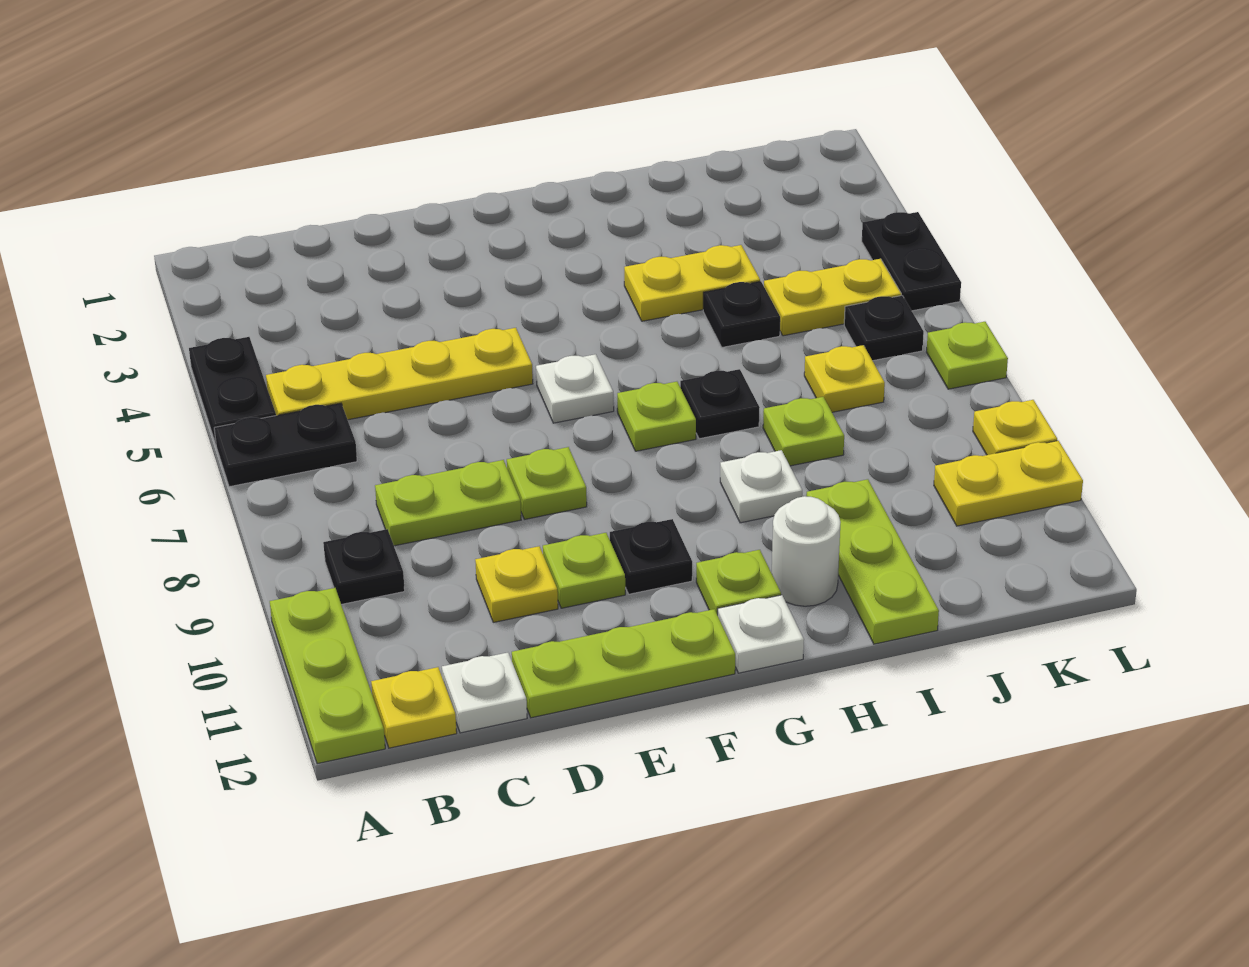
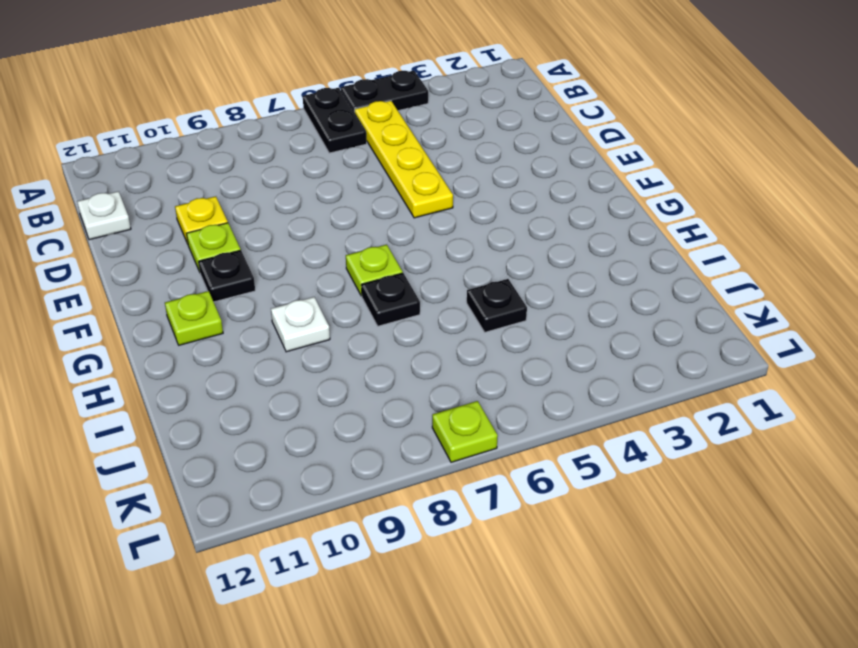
none -> lime 1x3 plate [270,588,385,764]
none -> black 1x1 plate [323,529,405,604]
none -> yellow 1x1 plate [371,667,457,748]
none -> lime 1x2 plate [375,460,521,546]

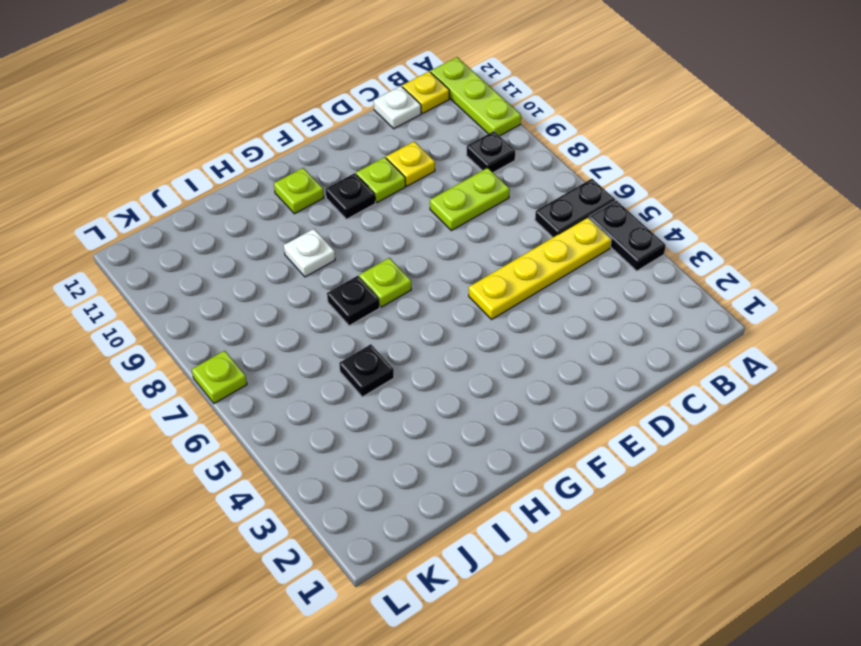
none -> lime 1x3 plate [512,609,735,718]
none -> lime 1x1 plate [507,447,587,519]
none -> white 1x1 plate [536,354,614,423]
none -> white 1x1 plate [718,595,804,673]

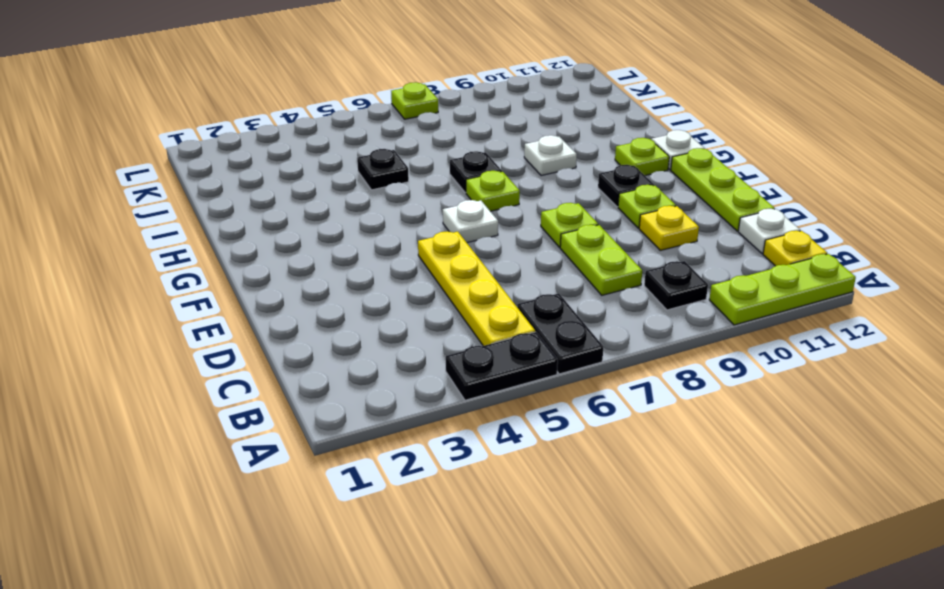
none -> yellow 1x2 plate [624,245,760,321]
none -> white 1x1 round brick [772,496,840,606]
none -> lime 1x1 plate [763,397,844,466]
none -> lime 1x3 plate [806,479,939,644]

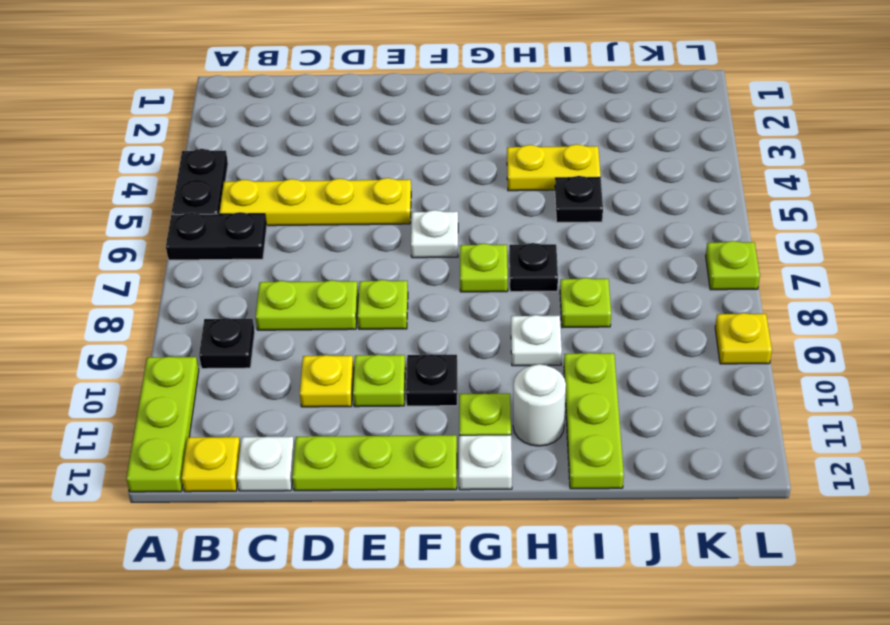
none -> yellow 1x2 plate [764,259,901,336]
none -> yellow 1x1 plate [804,345,885,412]
none -> black 1x1 plate [844,295,924,361]
none -> yellow 1x2 plate [934,441,1083,526]

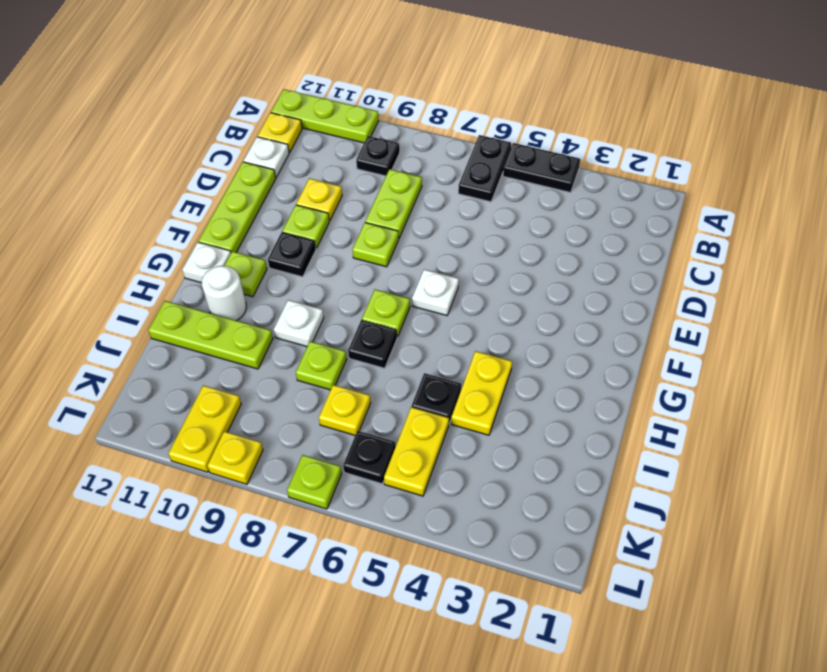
none -> yellow 1x4 plate [266,328,533,420]
none -> black 1x2 plate [862,212,961,311]

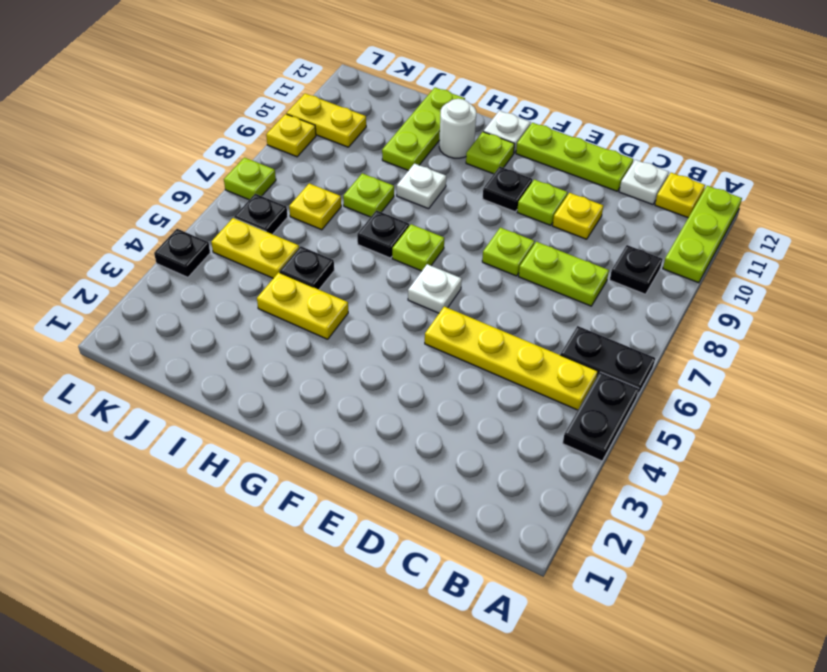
black 1x1 plate [154,229,210,277] -> black 1x2 plate [862,212,961,311]

